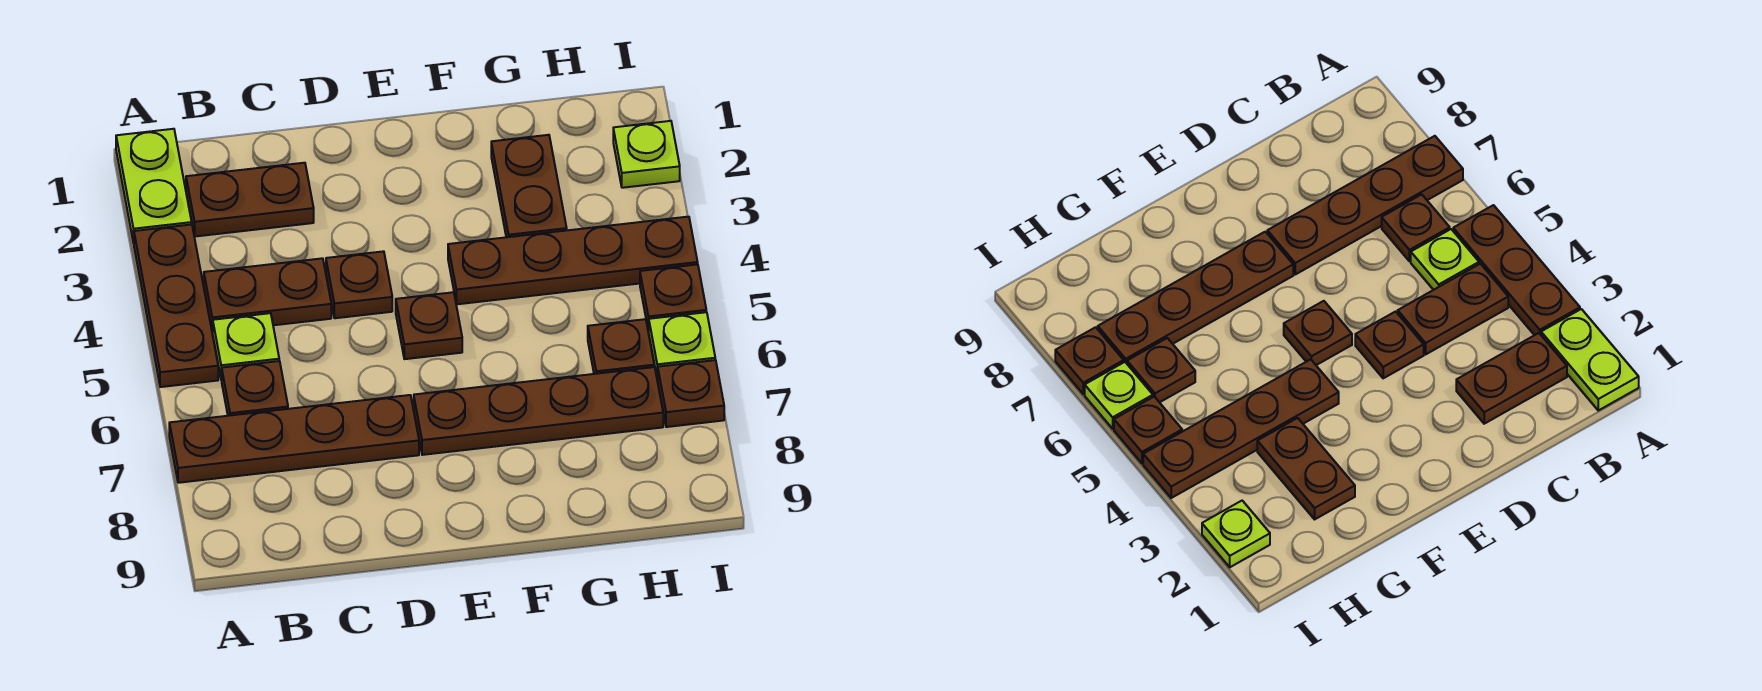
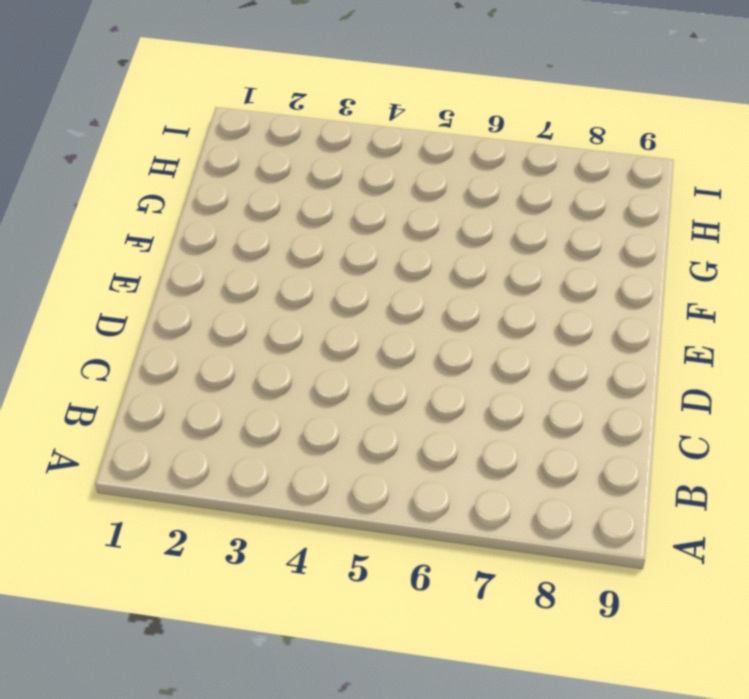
none -> lime 1x2 plate [116,129,192,243]
none -> brown 1x3 plate [134,224,218,387]
none -> brown 1x4 plate [169,395,419,483]

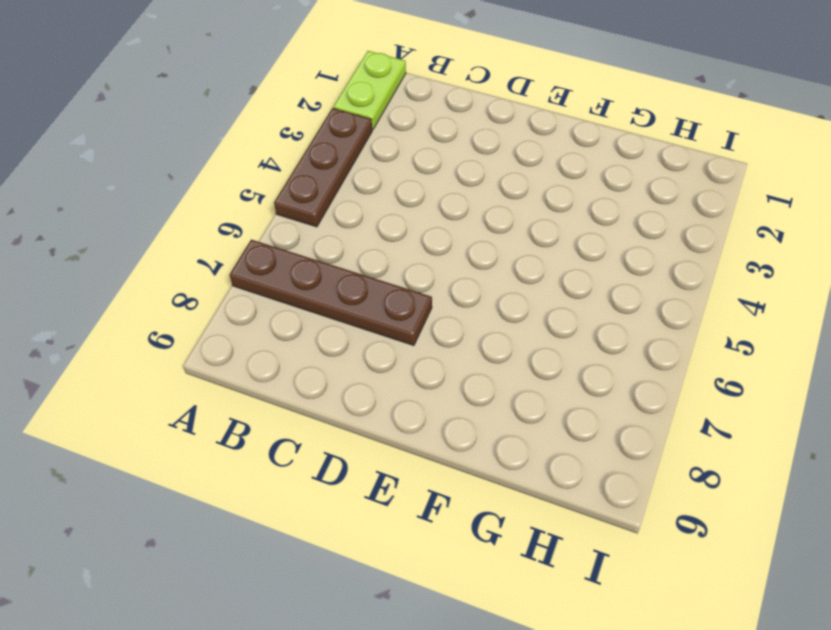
none -> brown 1x2 plate [186,163,314,237]
none -> brown 1x2 plate [204,258,331,332]
none -> lime 1x1 plate [213,313,279,380]

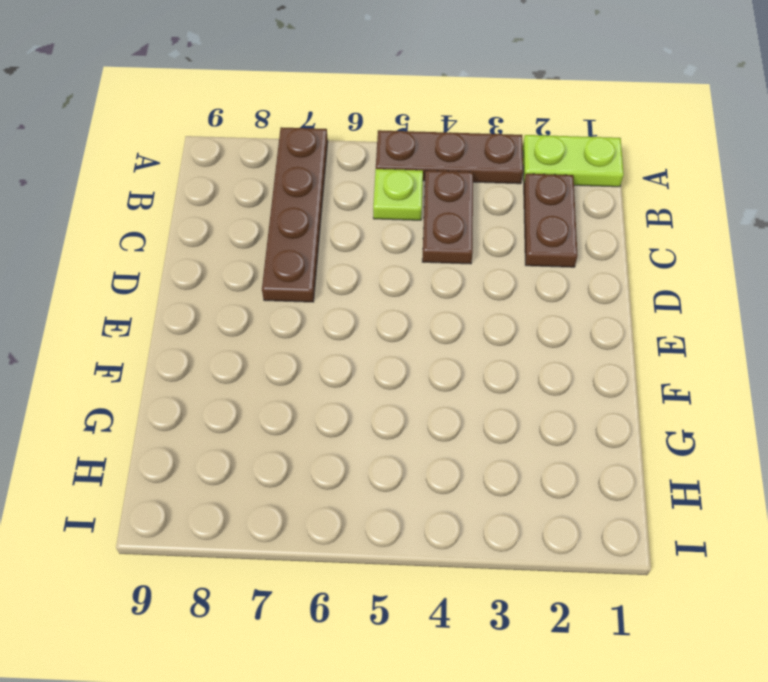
none -> brown 1x1 plate [222,361,288,416]
none -> brown 1x1 plate [326,251,392,318]
none -> brown 1x1 plate [396,292,462,359]

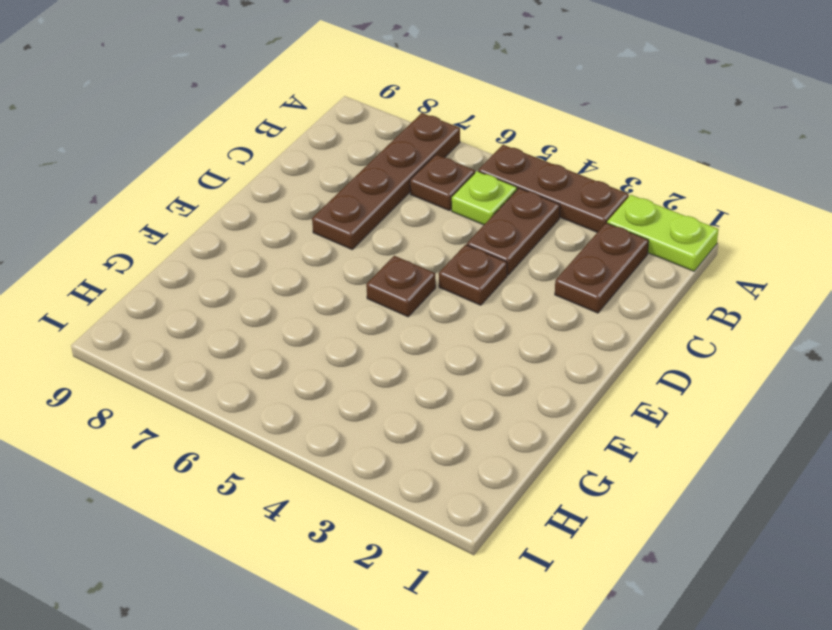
none -> brown 1x4 plate [414,367,663,455]
none -> brown 1x4 plate [448,217,698,304]
none -> brown 1x2 plate [491,135,567,237]

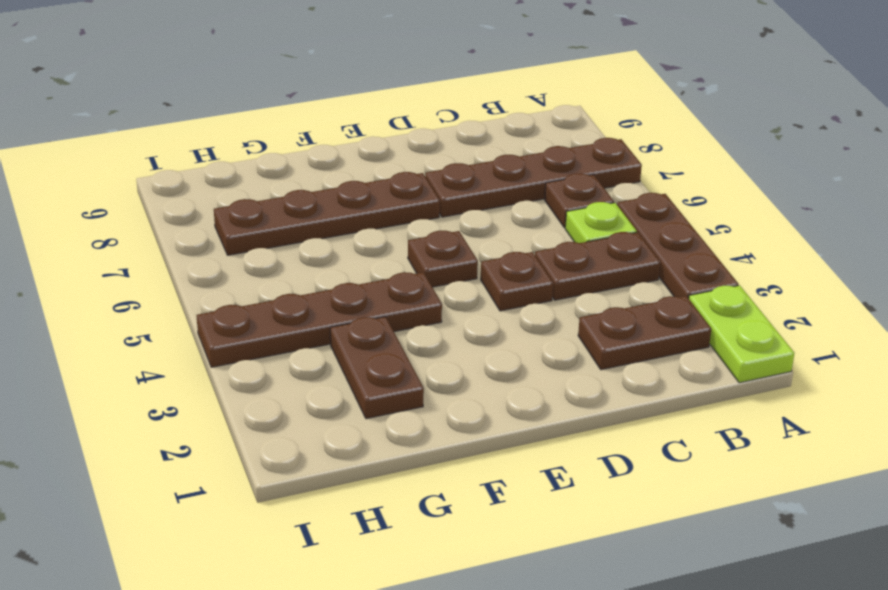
none -> brown 1x1 plate [588,319,654,374]
none -> lime 1x1 plate [613,121,680,188]
none -> brown 1x1 plate [640,264,706,331]

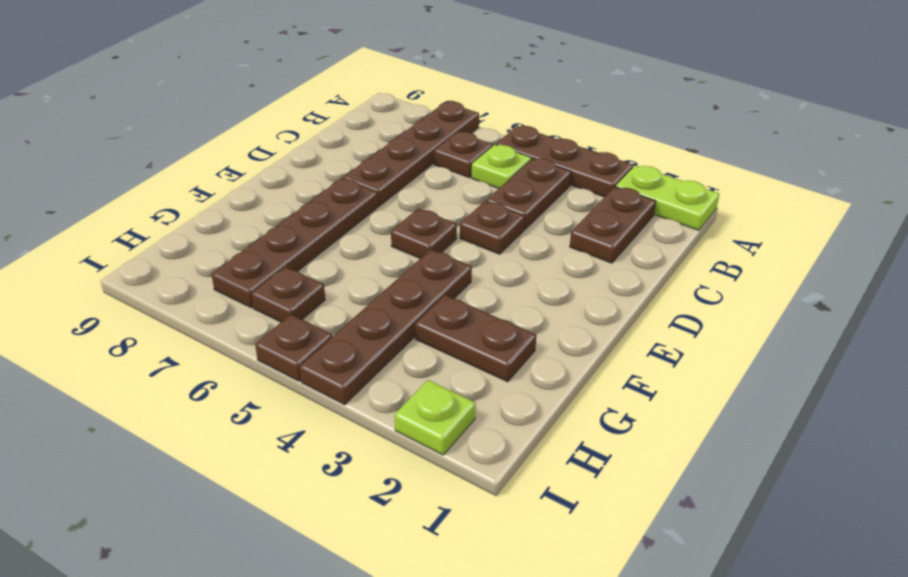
none -> lime 1x1 plate [649,312,715,379]
none -> brown 1x1 plate [658,360,724,427]

